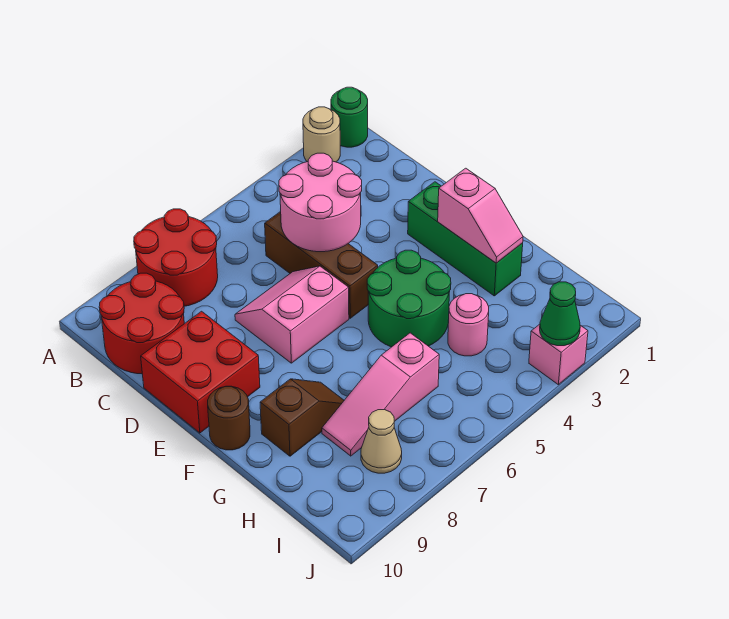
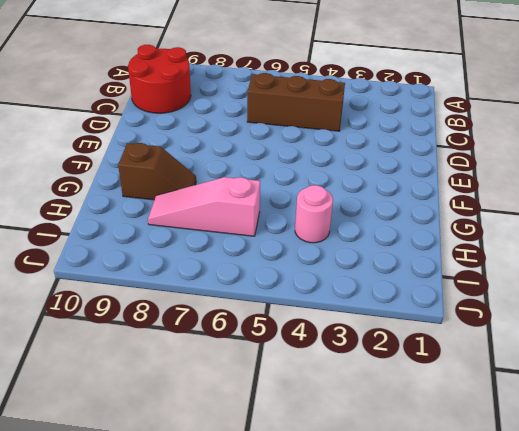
brown 1x3 brick [247,73,345,131] -> brown 1x3 brick turned to [265,212,378,318]
none -> green 1x1 round brick [331,87,368,147]
none -> tan 1x1 round brick [303,107,340,162]
none -> red 2x2 round brick [134,209,218,306]

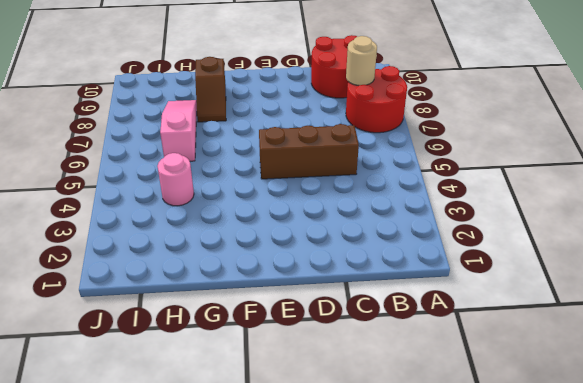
tan 1x1 round brick [346,36,377,85] -> tan 1x1 round brick moved to [303,107,340,162]
none -> green 1x1 round brick [331,87,368,147]
none -> pink 2x2 slope [235,266,349,363]
none -> red 2x2 brick [141,311,260,433]

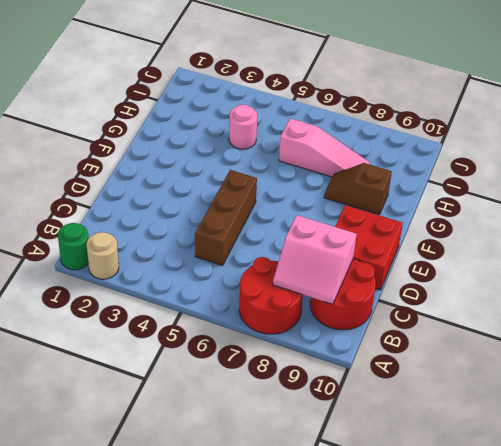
pink 2x2 slope [273,215,357,304] -> pink 2x2 slope moved to [235,266,349,363]
none -> green 1x3 brick [408,182,523,296]
none -> green 2x2 round brick [367,250,451,347]
none -> brown 1x1 round brick [208,386,250,450]

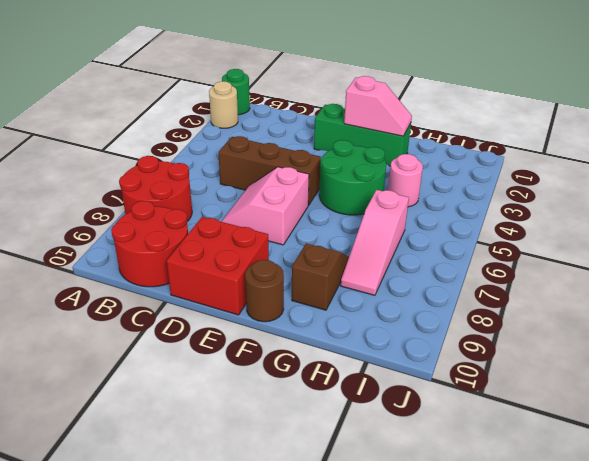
none -> tan 1x1 cone [361,410,402,473]
none -> pink 1x1 brick [529,324,588,385]
none -> pink 2x2 round brick [279,153,362,252]

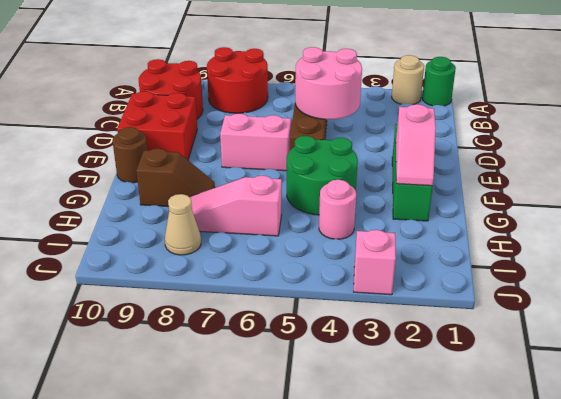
none -> green 1x1 cone [540,282,580,346]

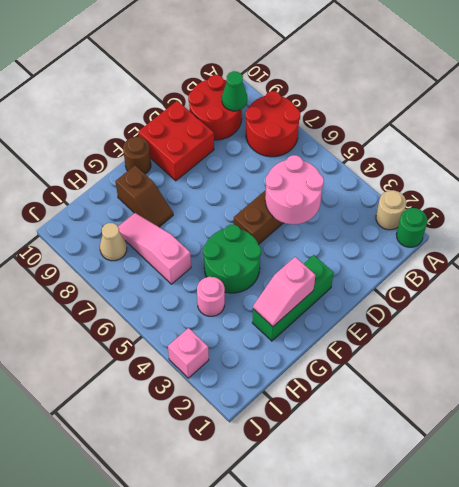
green 1x1 cone [222,71,247,111] -> green 1x1 cone moved to [540,282,580,346]
none -> pink 2x2 slope [235,266,349,363]

